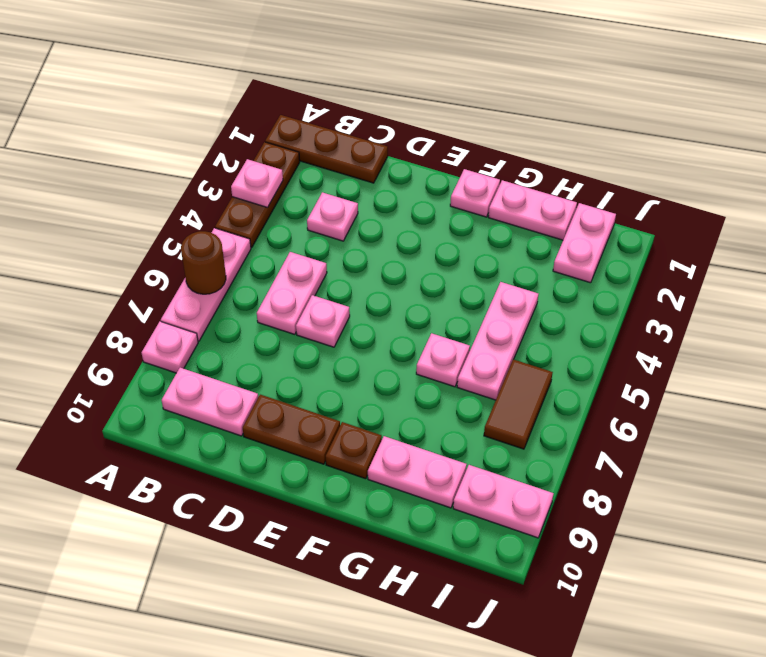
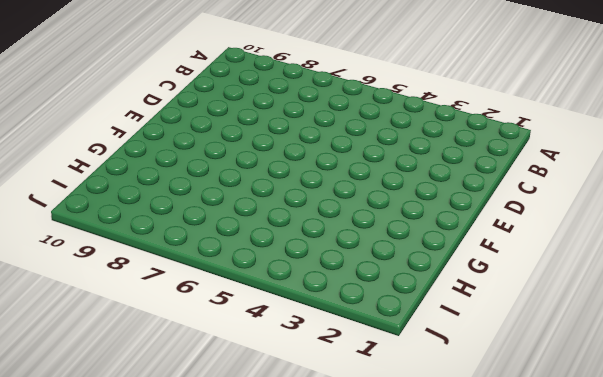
none -> brown 1x3 plate [265,115,388,183]
none -> brown 1x3 plate [215,142,300,248]
none -> pink 1x3 plate [161,228,251,341]

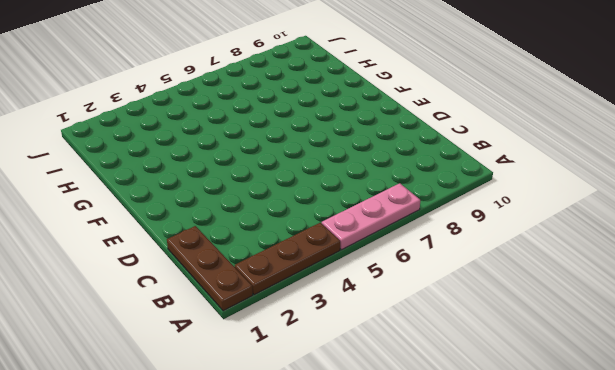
none -> pink 1x1 plate [142,321,198,373]
none -> pink 1x2 plate [162,368,258,436]
none -> pink 1x1 plate [307,192,358,241]

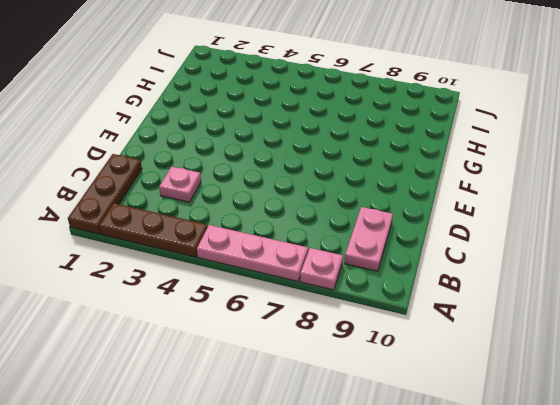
none -> pink 1x2 plate [257,252,327,334]
none -> pink 1x1 plate [296,295,350,347]
none -> brown 1x2 plate [243,395,340,464]

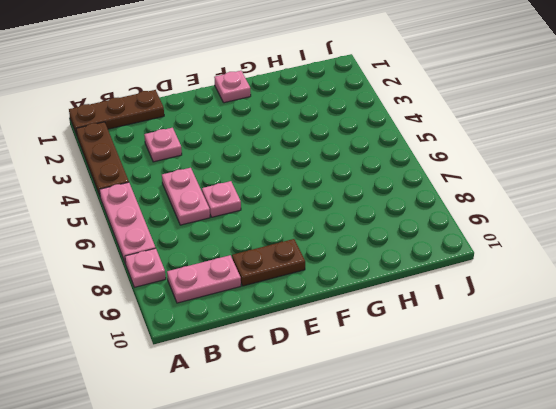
none -> brown 1x1 plate [326,422,382,479]
none -> pink 1x2 plate [488,180,577,240]
none -> pink 1x1 plate [416,333,470,387]

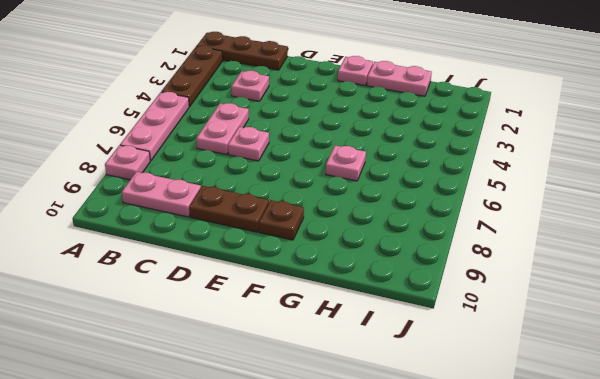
none -> pink 1x2 plate [368,436,467,508]
none -> pink 1x3 plate [457,282,538,400]
none -> pink 1x2 plate [553,203,616,283]

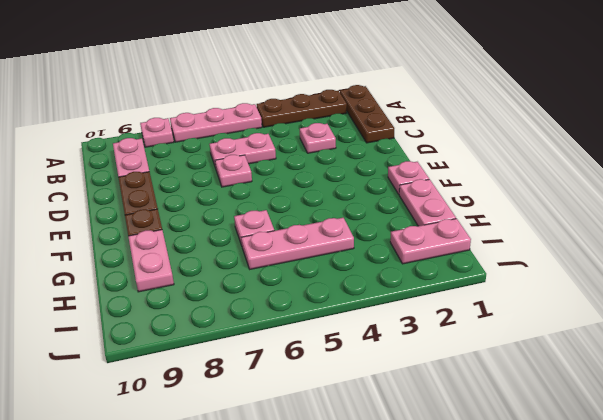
none -> brown 1x2 tile [484,359,553,449]
none -> pink 1x2 plate [453,465,554,538]
none -> pink 1x1 plate [231,159,283,208]

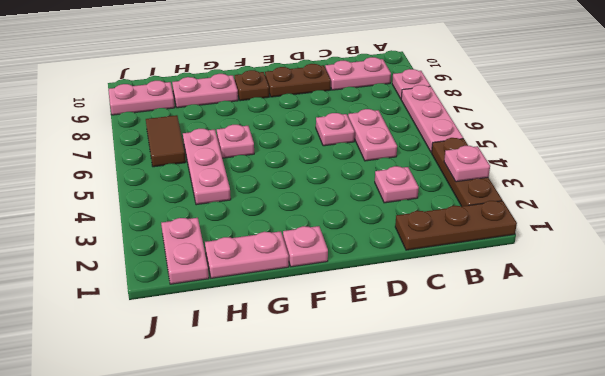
none -> brown 1x1 round brick [181,231,226,294]

